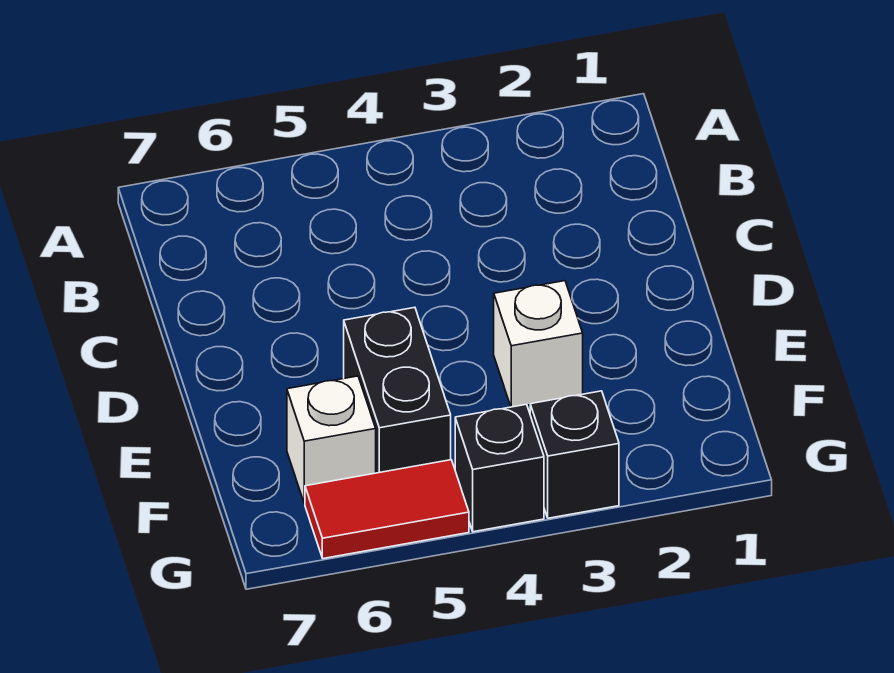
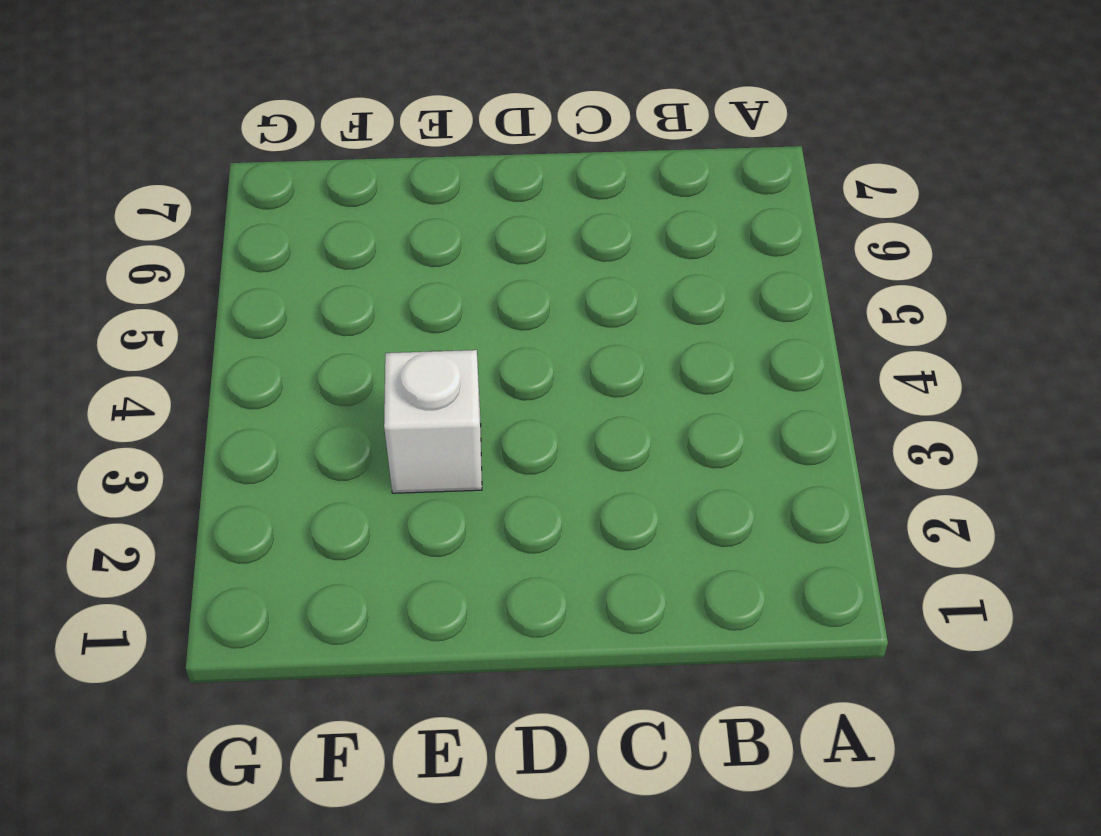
none -> black 1x2 brick [344,307,451,473]
none -> white 1x1 brick [287,376,376,503]

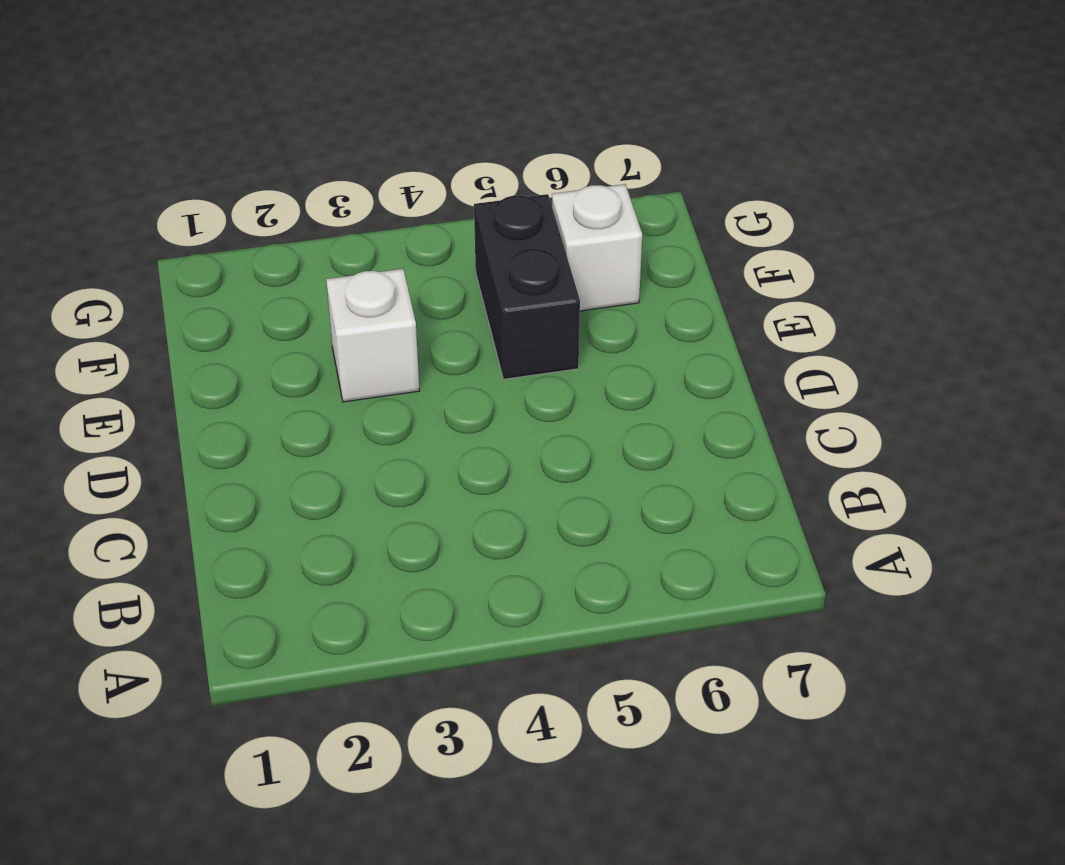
none -> black 1x1 brick [530,391,619,518]
none -> black 1x1 brick [455,404,544,532]

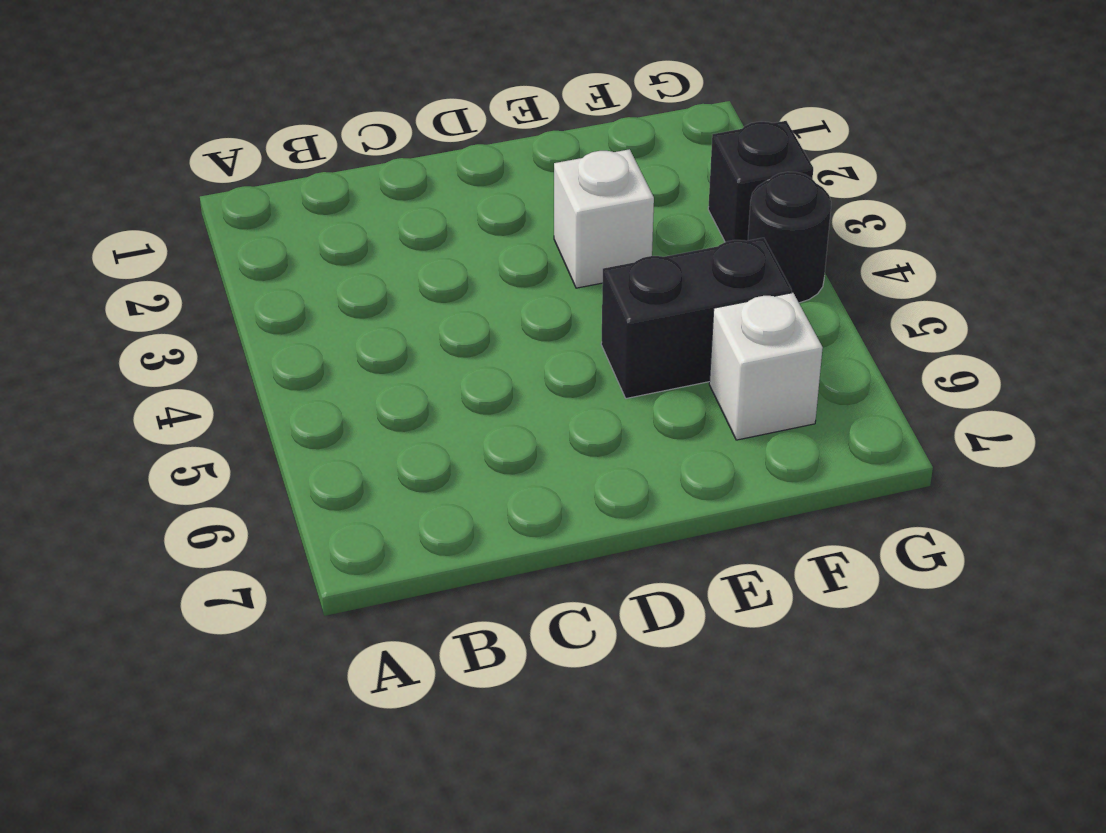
black 1x1 round brick [748,172,831,303] -> black 1x1 brick [455,404,544,532]
none -> red 1x2 tile [305,460,469,559]

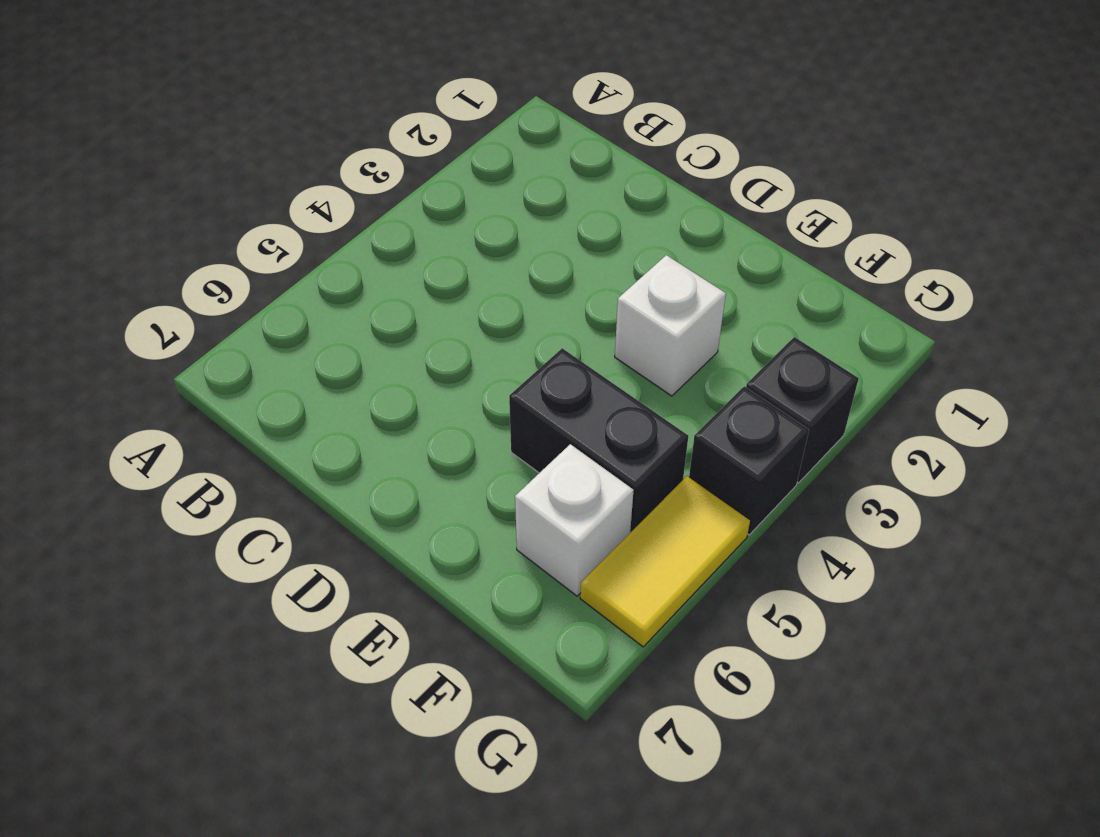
yellow 1x2 tile [580,476,750,647] -> red 1x2 tile [305,460,469,559]

